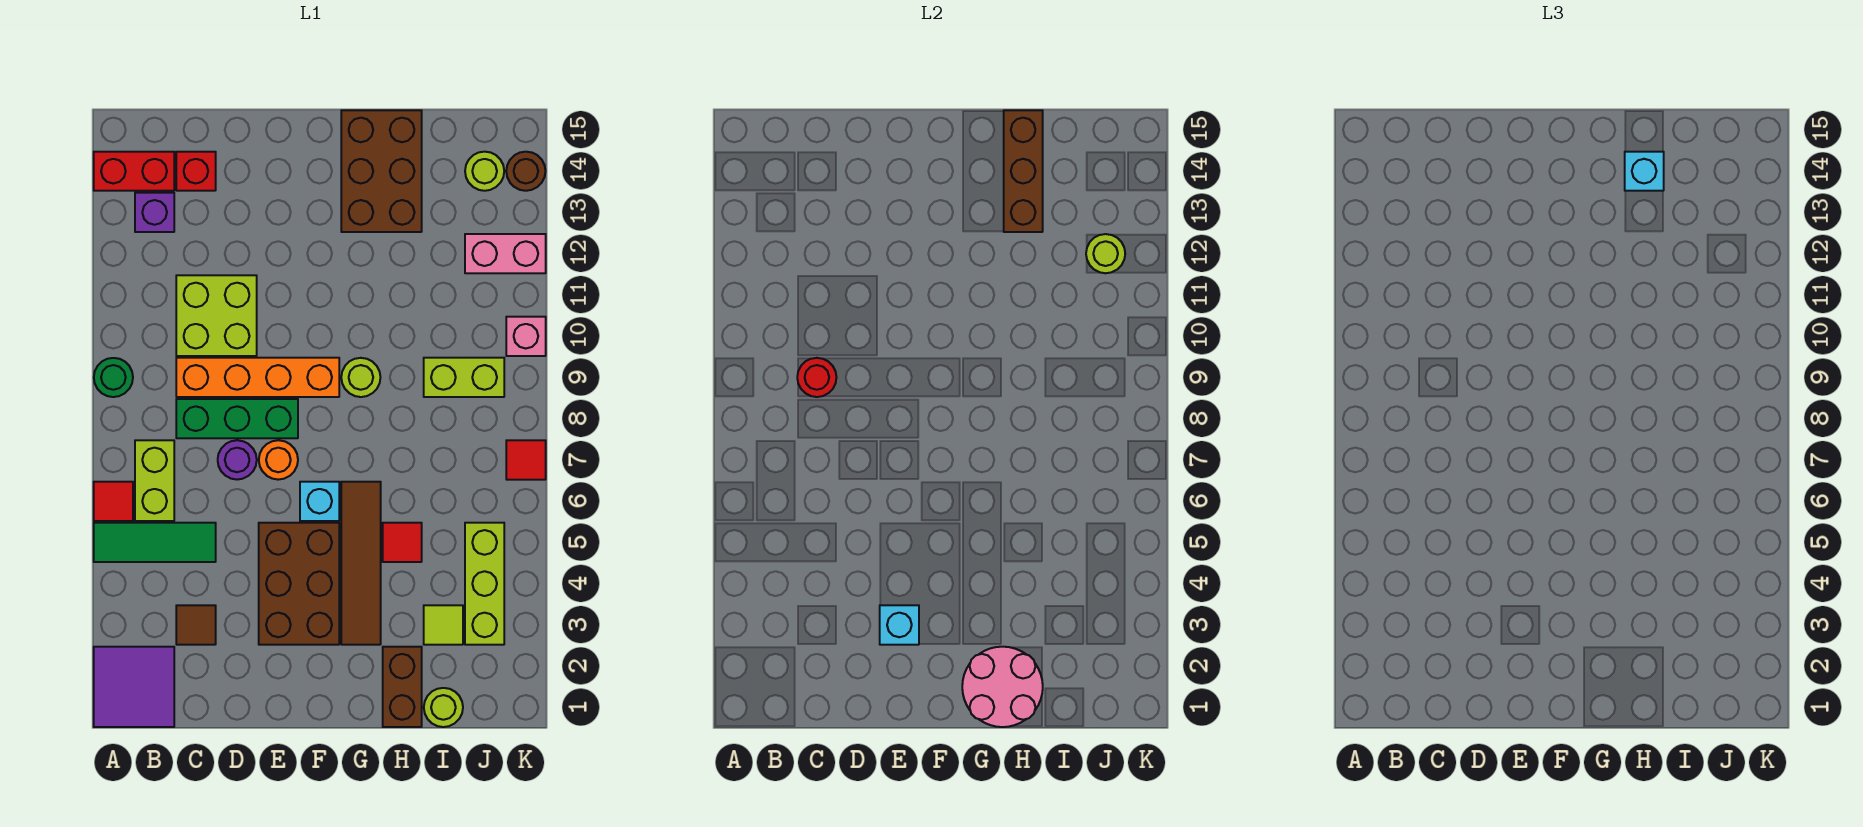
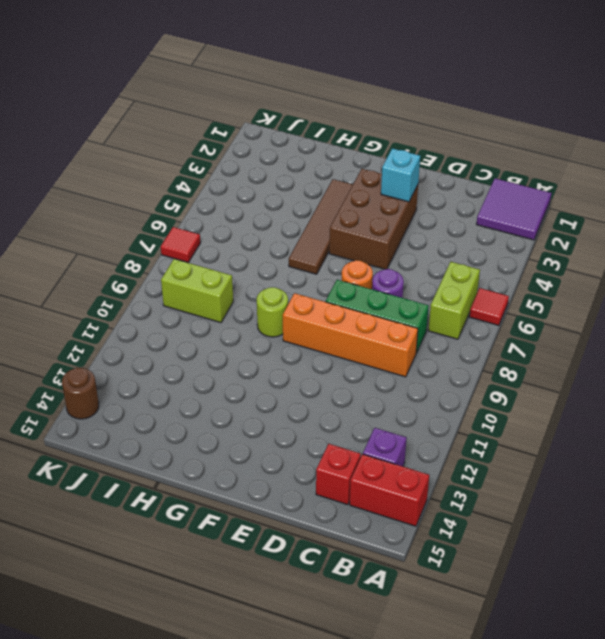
none -> green 1x3 tile [94,523,216,562]
none -> green 1x1 round brick [94,358,133,397]
none -> brown 1x1 tile [176,605,216,645]
none -> lime 2x2 brick [176,275,257,356]

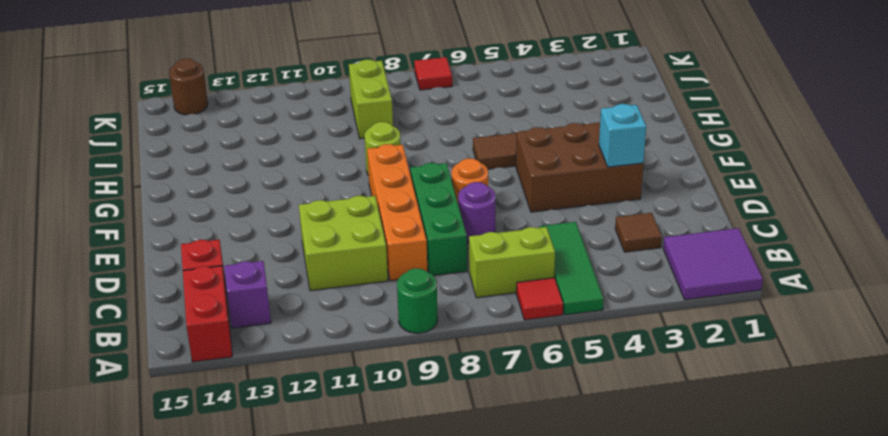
none -> cyan 1x1 brick [300,482,339,521]
none -> brown 2x3 brick [341,110,422,232]
none -> brown 1x2 brick [383,647,422,727]
none -> red 1x1 tile [383,523,422,562]

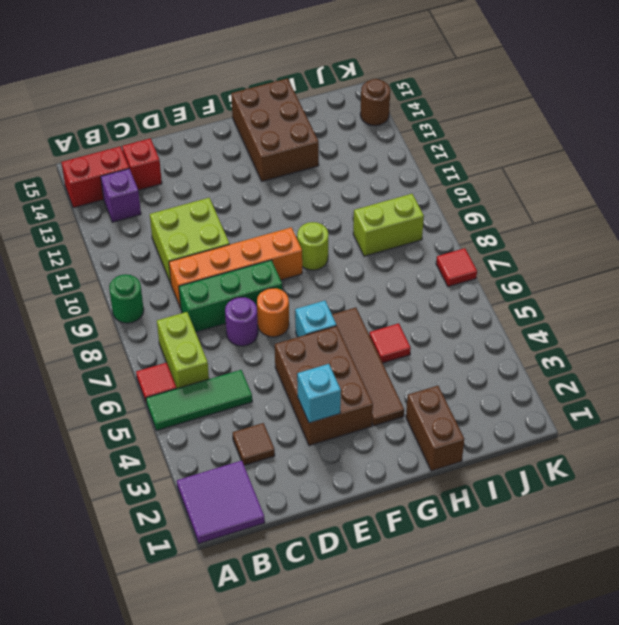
none -> lime 1x1 round brick [424,688,463,727]
none -> lime 1x1 tile [424,605,463,645]
none -> lime 1x3 brick [465,523,504,645]
none -> pink 1x2 brick [465,234,546,273]

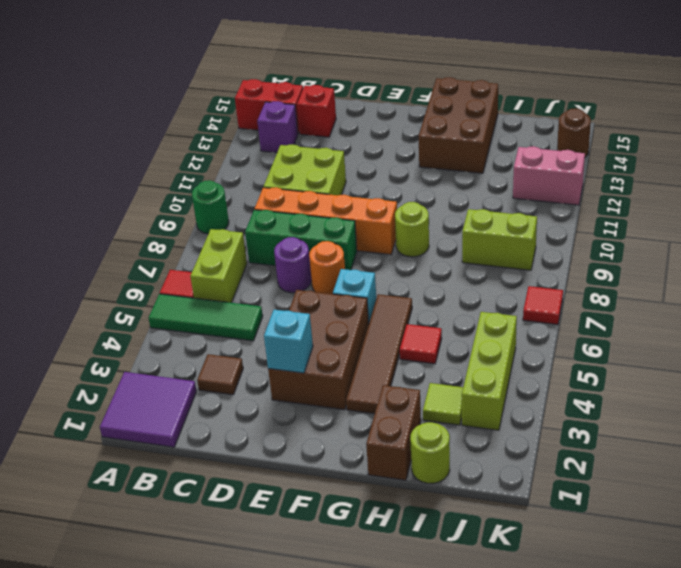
none -> lime 1x1 round brick [465,152,504,191]
none -> pink 1x1 brick [506,317,546,356]
none -> red 1x1 round brick [797,358,836,397]
none -> pink 2x2 round brick [962,647,1043,727]

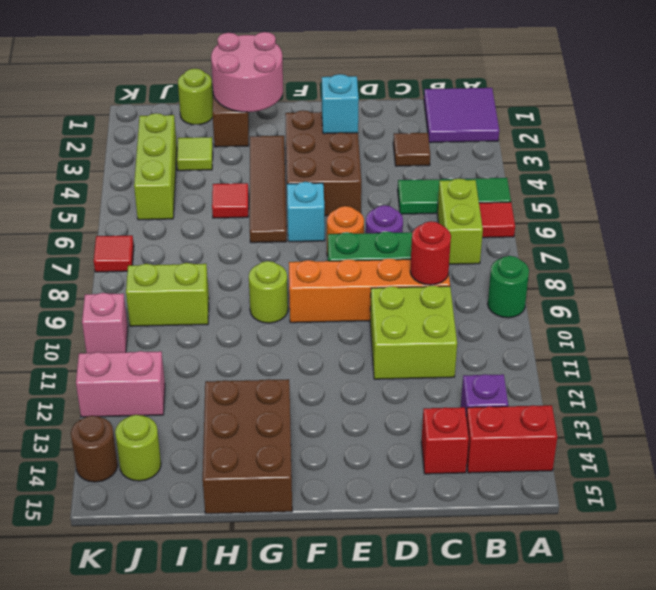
none -> brown 1x3 brick [1004,110,1043,232]
none -> lime 1x1 round brick [1086,234,1125,273]
none -> cyan 1x1 brick [1625,152,1664,191]

